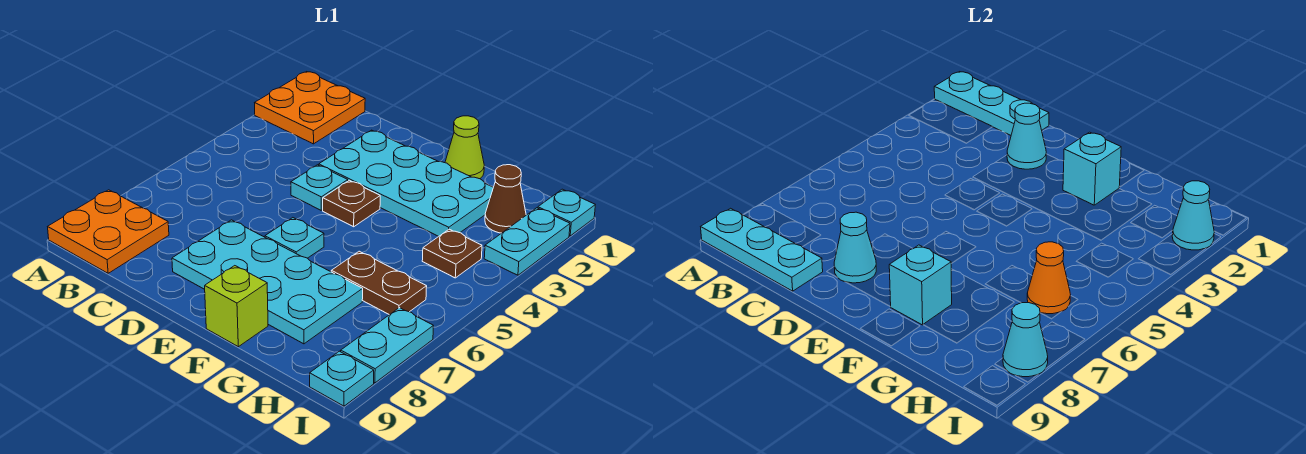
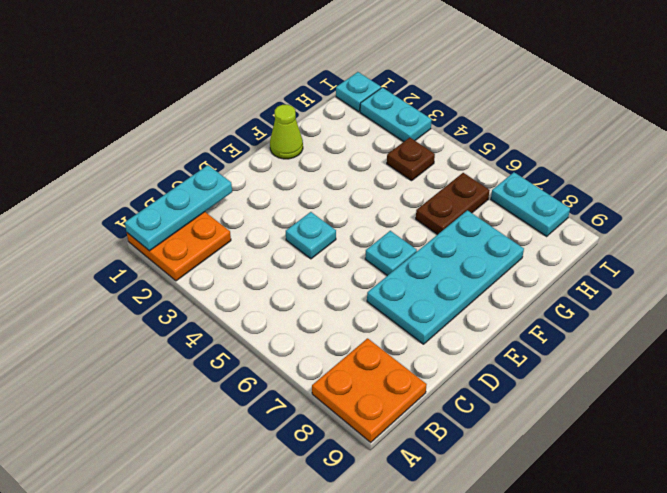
none -> cyan 2x4 plate [319,130,493,236]
none -> brown 1x1 plate [323,180,380,227]
none -> lime 1x1 brick [205,266,268,347]

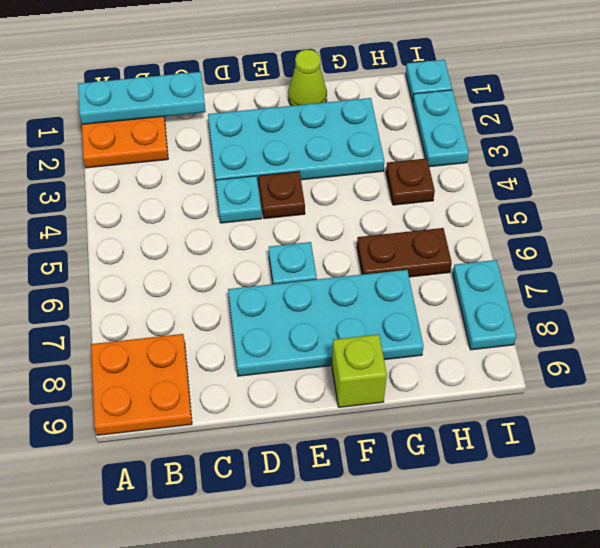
none -> brown 1x1 cone [485,165,526,233]
none -> cyan 1x1 plate [310,351,374,406]
none -> cyan 1x3 plate [701,208,823,291]

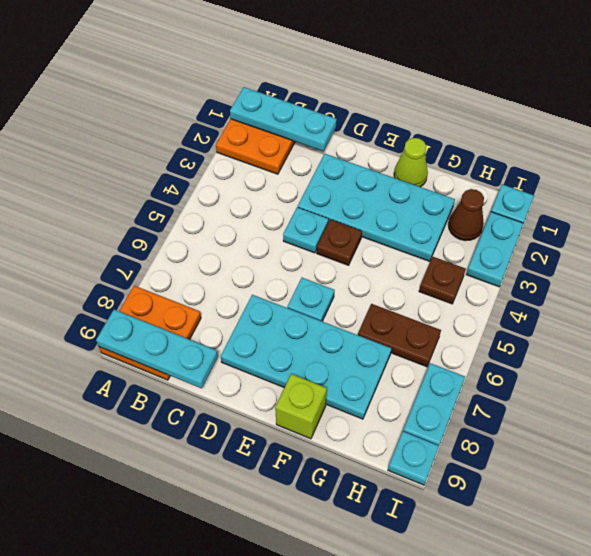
none -> cyan 1x1 cone [1007,103,1046,169]
none -> cyan 1x1 cone [834,212,876,283]
none -> cyan 1x1 brick [1063,132,1121,205]

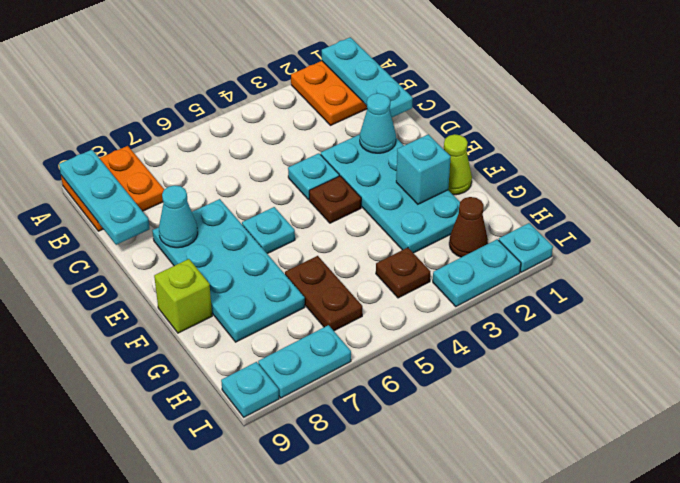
none -> cyan 1x1 brick [889,245,952,325]
none -> orange 1x1 cone [1027,242,1071,314]
none -> cyan 1x1 cone [1172,181,1214,250]

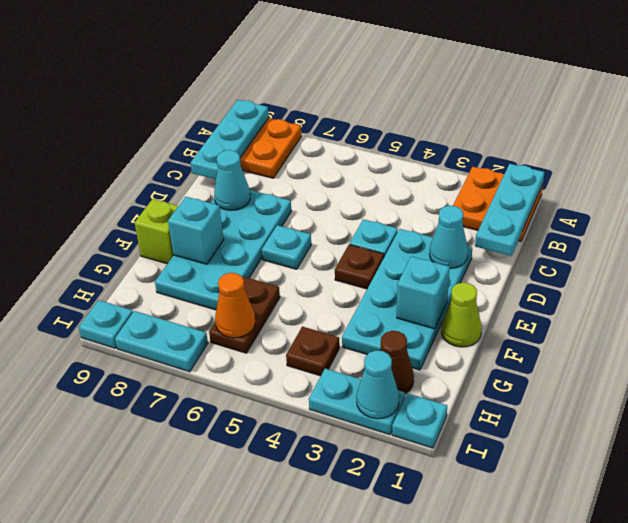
none -> cyan 1x1 cone [1003,303,1048,377]

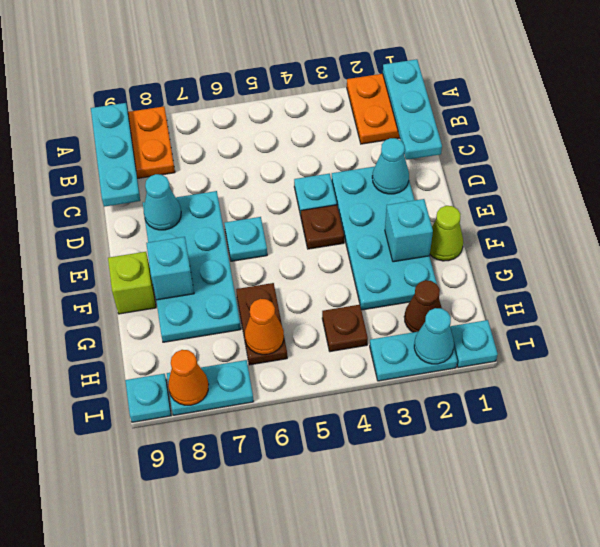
orange 1x1 cone [168,350,209,405] -> cyan 1x1 cone [1003,303,1048,377]

